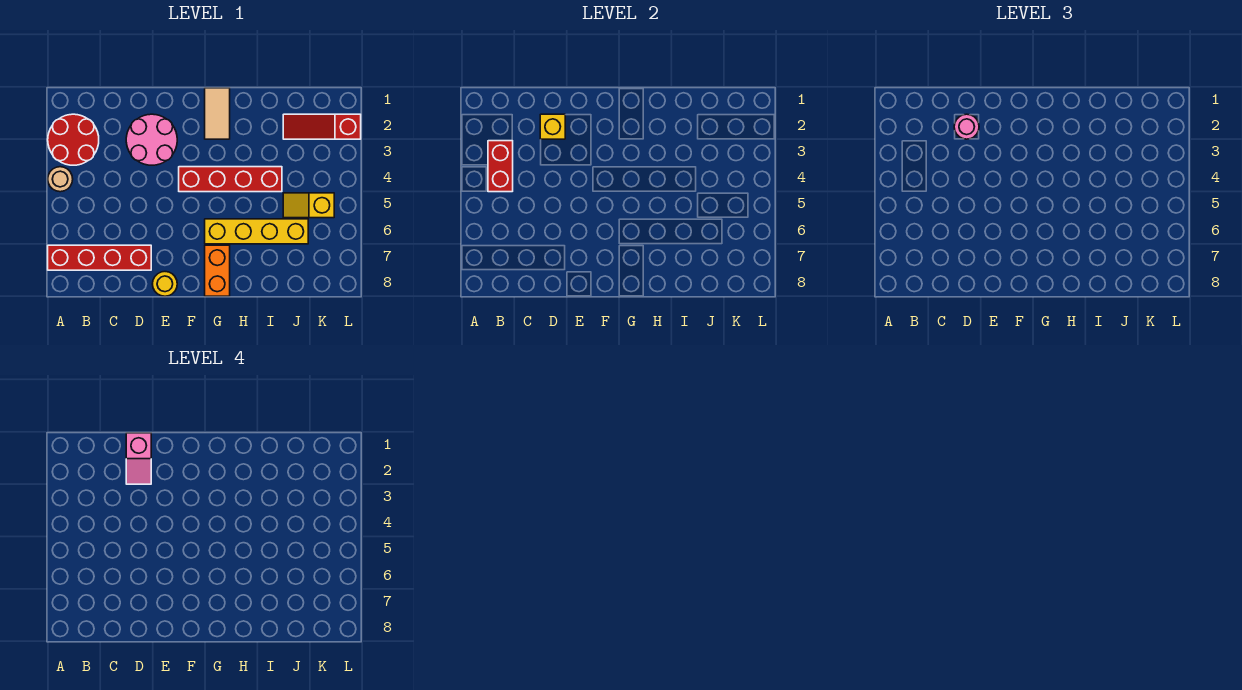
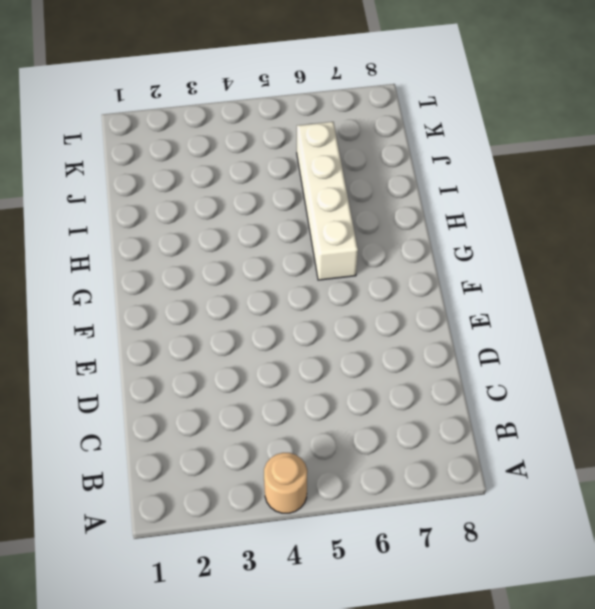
white 1x4 brick [297,122,358,280] -> yellow 1x4 brick [205,219,308,244]
none -> red 2x2 round brick [48,114,99,165]
none -> red 1x4 brick [48,245,151,270]
none -> pink 2x2 round brick [126,114,177,165]

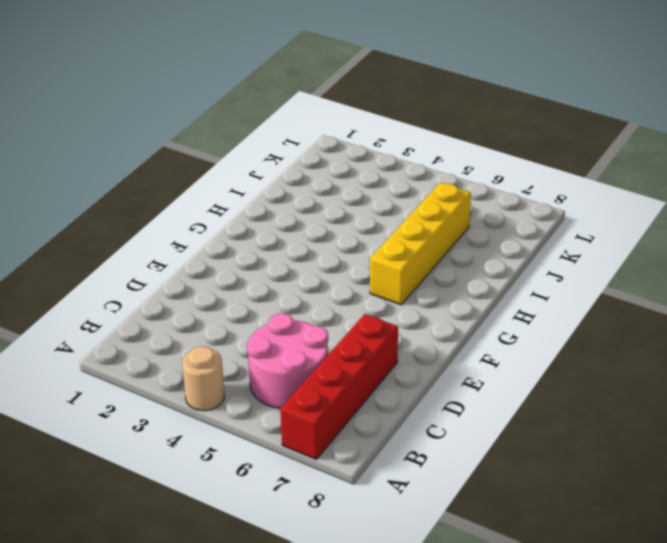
pink 2x2 round brick [247,313,328,408] -> pink 2x2 round brick moved to [126,114,177,165]
none -> red 2x2 round brick [48,114,99,165]
none -> yellow 1x1 round brick [153,272,177,296]
none -> red 1x4 brick [179,167,282,192]

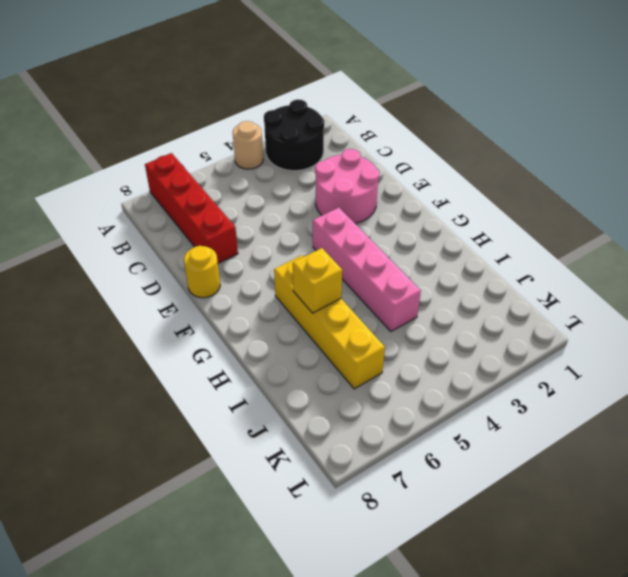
black 2x2 round brick [264,99,324,171] -> red 2x2 round brick [48,114,99,165]
pink 1x4 brick [313,208,421,331] -> red 1x4 brick [179,167,282,192]
yellow 1x1 brick [293,248,342,313] -> yellow 1x1 brick moved to [540,114,565,139]
none -> tan 1x2 tile [205,88,230,139]
none -> orange 1x2 brick [205,245,230,296]
none -> red 1x3 slope [283,114,361,139]

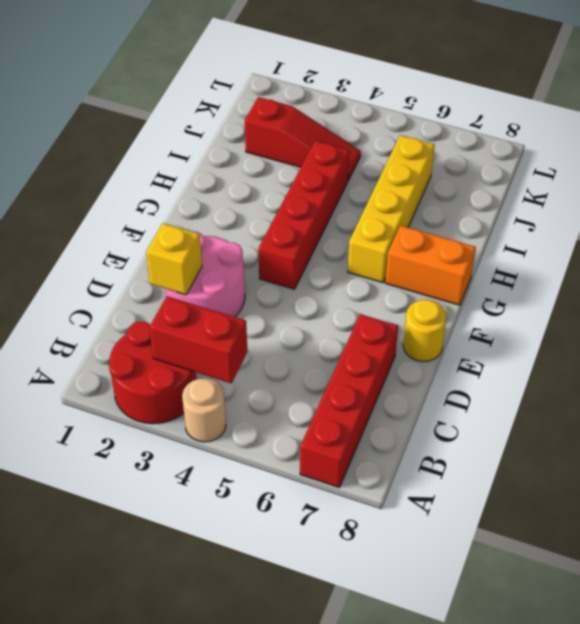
red 1x3 slope [245,97,361,180] -> red 1x3 slope turned to [283,114,361,139]
none -> tan 1x2 tile [205,88,230,139]
none -> yellow 1x2 slope [283,193,334,218]
none -> pink 1x1 round brick [954,114,979,139]

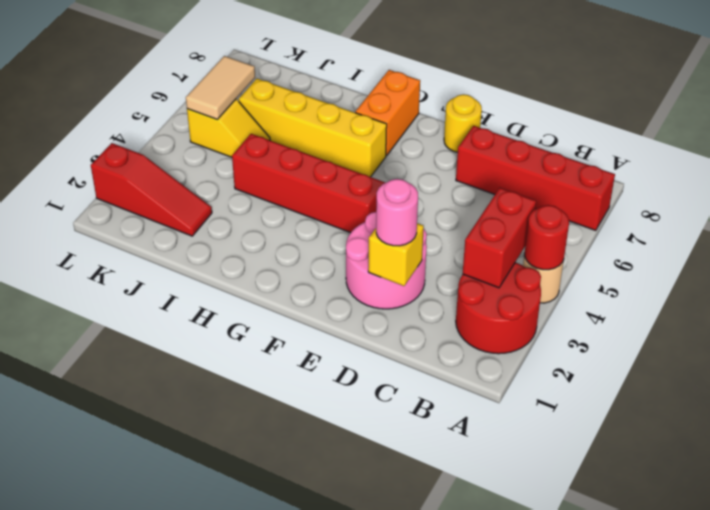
red 1x1 round brick [525,205,569,270] -> none
tan 1x2 tile [186,56,255,119] -> tan 1x2 tile moved to [205,88,230,139]
none -> pink 1x2 slope [126,433,151,484]

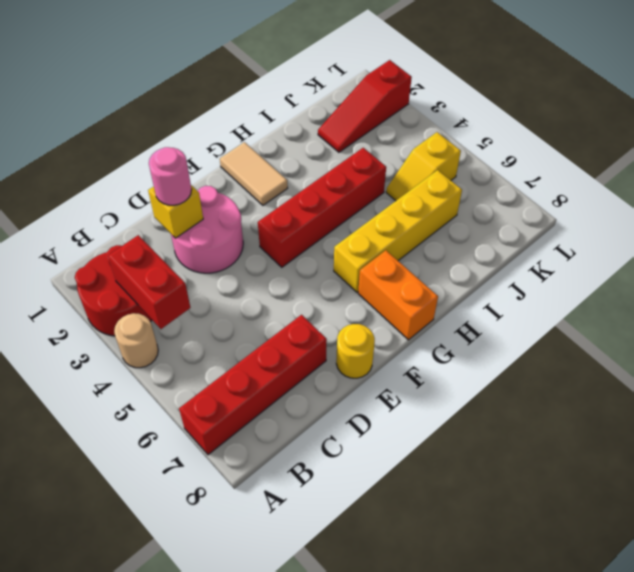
none -> pink 1x2 slope [126,433,151,484]

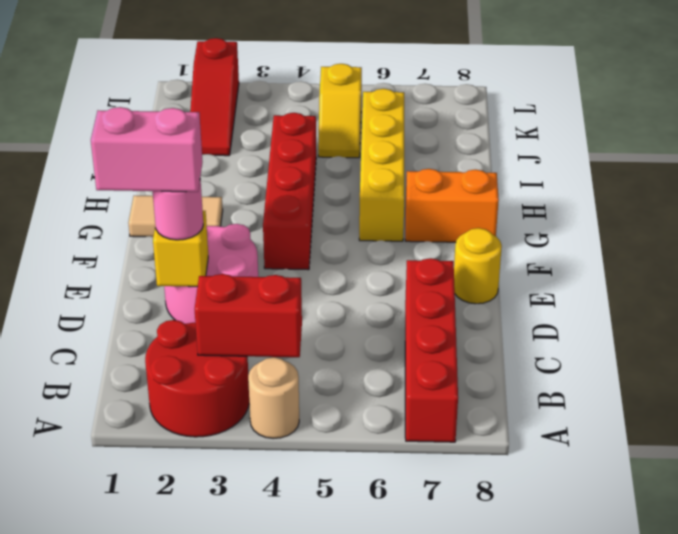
pink 1x2 brick [91,107,203,192] -> pink 1x2 slope [126,433,151,484]

